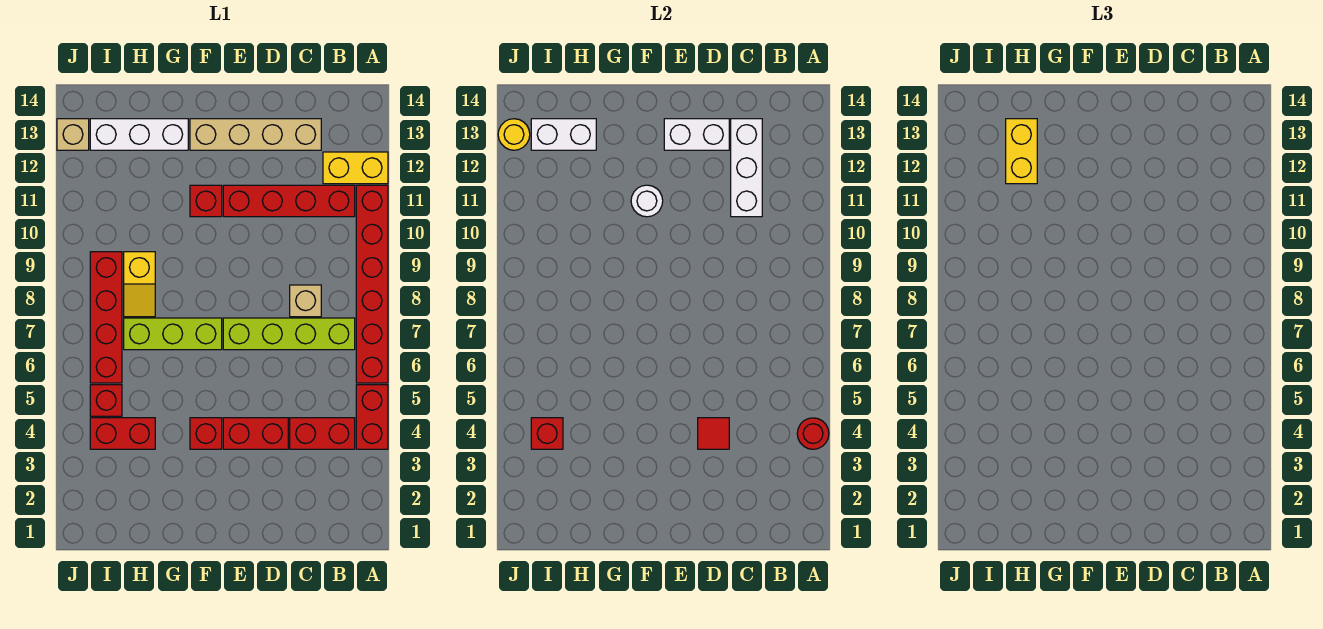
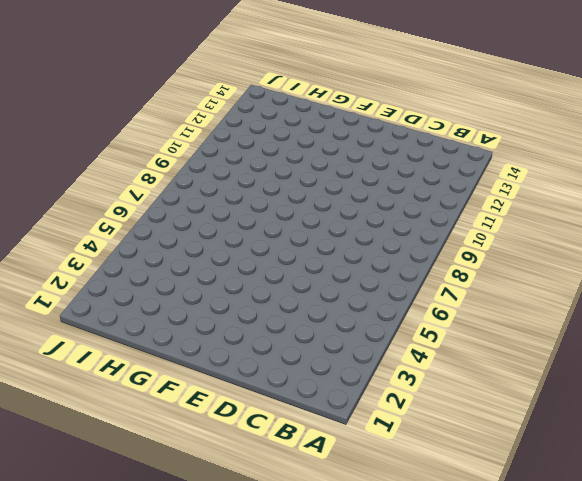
none -> red 1x2 brick [356,385,388,449]
none -> red 1x6 brick [356,185,388,383]
none -> yellow 1x2 brick [323,152,388,184]

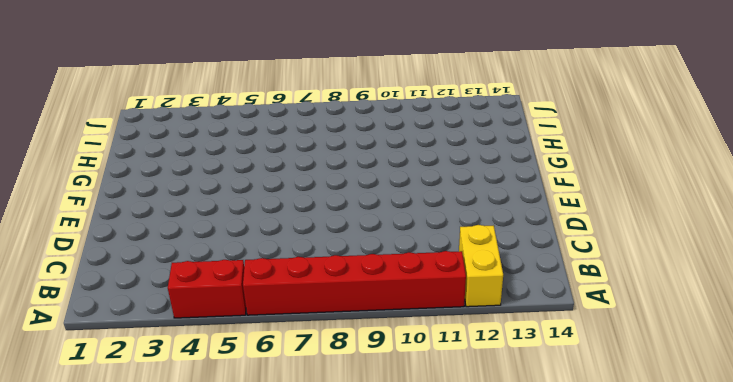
none -> red 1x2 brick [290,418,355,449]
none -> lime 1x4 brick [223,318,355,350]
none -> red 1x4 brick [223,185,355,217]

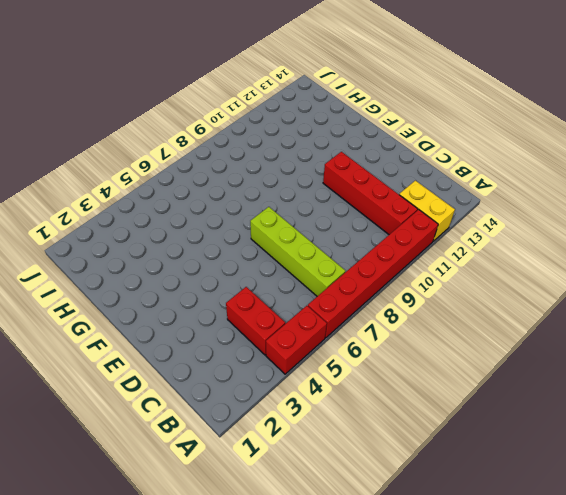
none -> tan 1x1 brick [290,285,321,317]
none -> tan 1x4 brick [190,119,321,150]
none -> red 1x2 brick [223,418,288,449]

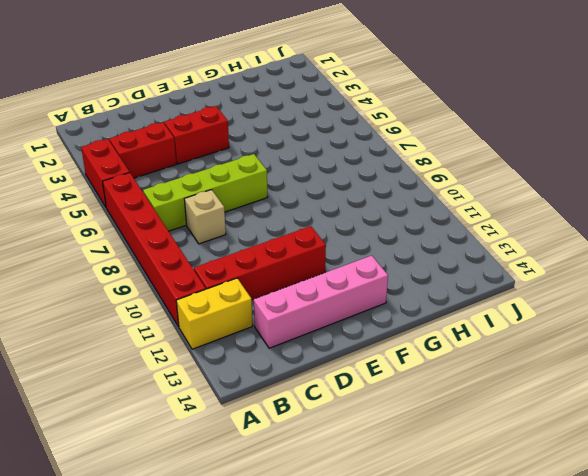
pink 1x4 brick [254,255,388,348] -> tan 1x4 brick [190,119,321,150]
none -> red 1x1 brick [190,418,222,449]
none -> lime 1x3 brick [124,318,222,350]
none -> red 1x1 brick [190,185,222,217]

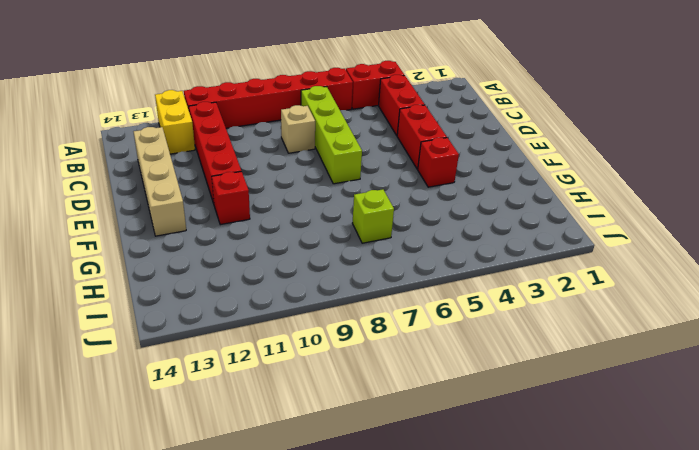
lime 1x1 brick [352,189,394,243] -> lime 1x3 brick [124,318,222,350]
none -> white 1x3 brick [90,119,188,150]
none -> red 1x2 brick [90,418,155,449]
none -> yellow 1x2 slope [124,252,155,317]

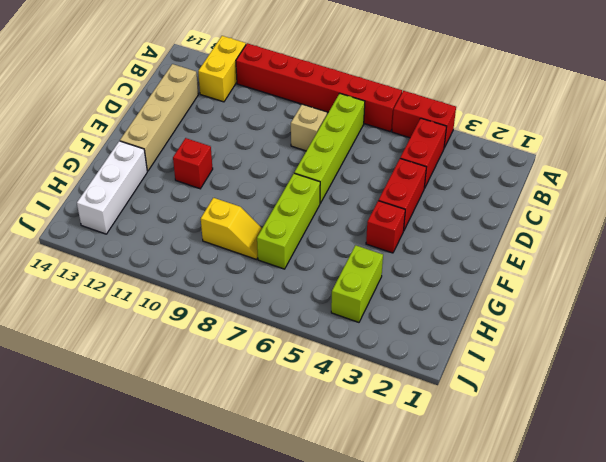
lime 1x2 brick [331,245,383,322] -> red 1x2 brick [90,418,155,449]
none -> red 1x4 brick [223,185,355,217]
none -> red 1x1 brick [90,385,122,416]
none -> red 1x4 brick [90,252,122,383]

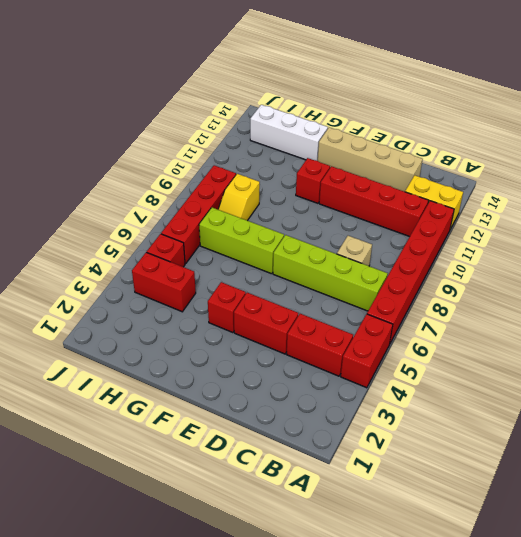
none -> tan 1x1 brick [57,119,89,150]
none -> red 1x1 round brick [797,418,829,449]
none -> white 1x3 brick [731,119,762,217]

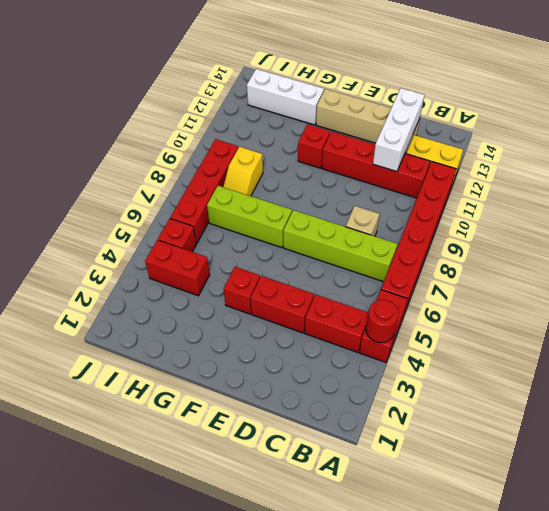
none -> tan 1x1 brick [57,119,89,150]
none -> red 1x1 tile [698,418,729,449]
none -> white 1x2 brick [664,119,729,150]

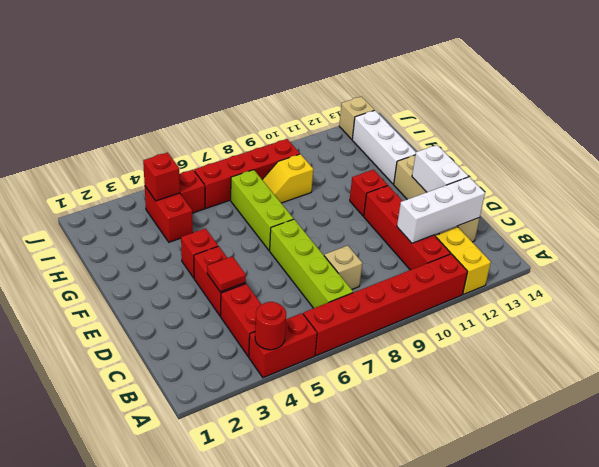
none -> white 1x1 round brick [631,185,663,217]
none -> white 1x2 brick [531,119,596,150]
none -> yellow 1x1 round brick [498,119,530,150]

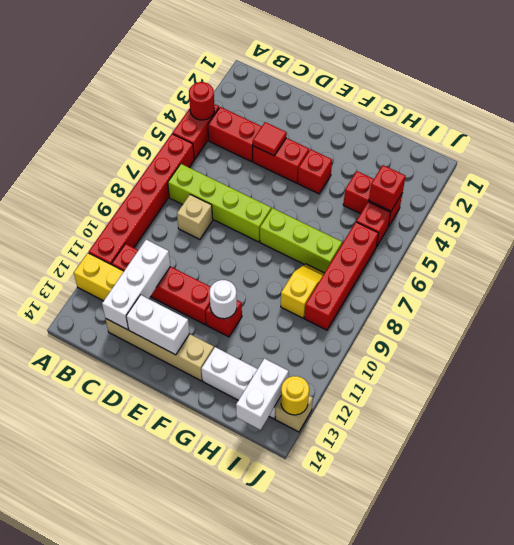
white 1x2 brick [236,358,288,430] -> white 1x2 brick turned to [531,119,596,150]
none -> yellow 1x2 brick [1006,119,1037,184]

